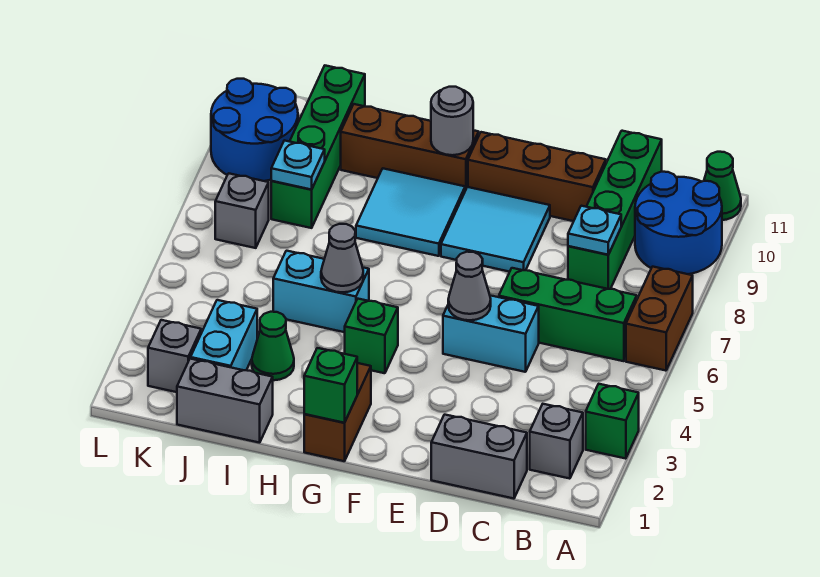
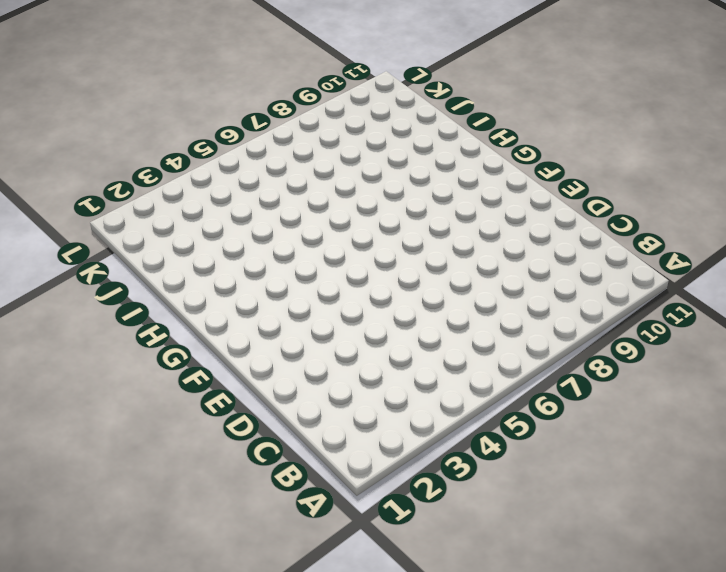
none -> green 1x1 brick [586,384,639,459]
none -> brown 1x2 brick [626,267,693,371]
none -> blue 2x2 round brick [635,172,722,274]

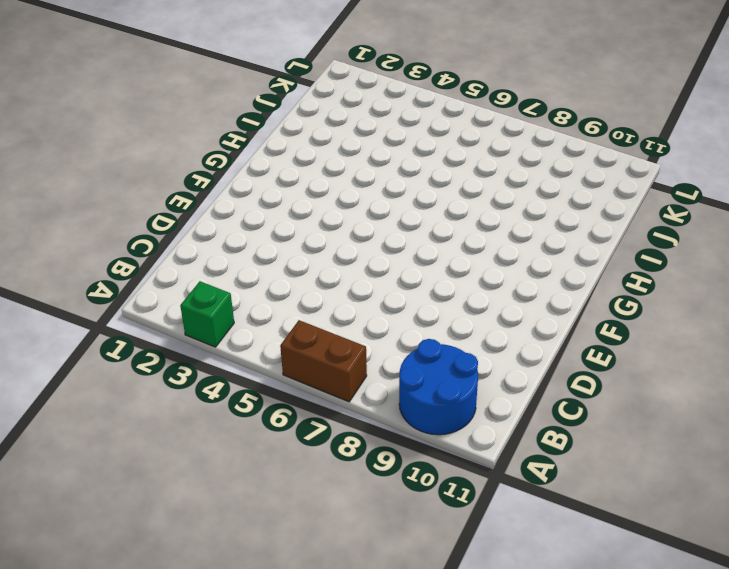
none -> green 1x1 cone [704,152,741,220]
none -> grey 1x1 brick [530,404,583,479]
none -> green 1x3 brick [499,268,637,361]

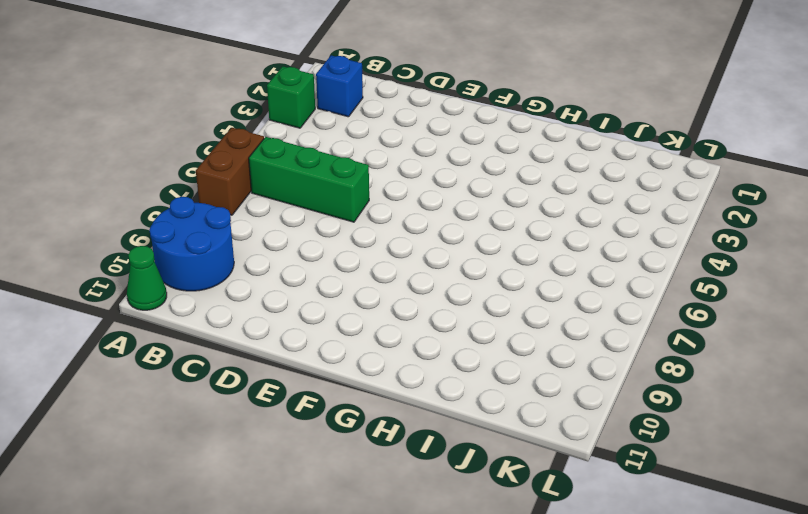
blue 1x1 brick [316,55,363,117] -> grey 1x1 brick [530,404,583,479]
none -> grey 1x2 brick [431,415,527,499]
none -> green 1x4 brick [568,131,662,289]
none -> cyan 1x2 brick [443,295,539,372]

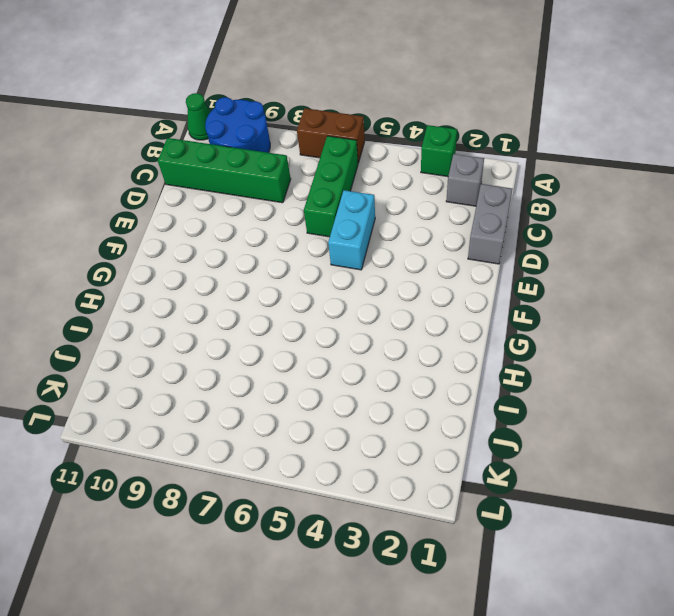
none -> brown 1x3 brick [468,132,606,221]
none -> cyan 2x2 tile [441,187,550,272]
none -> brown 1x2 brick [304,363,371,461]

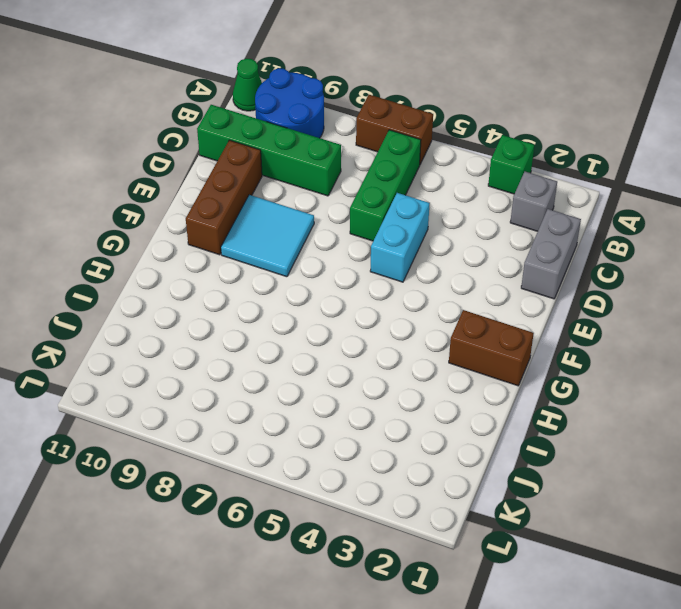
none -> green 1x1 brick [345,299,398,373]
none -> cyan 2x2 tile [356,169,465,256]
none -> brown 1x3 brick [341,104,479,190]

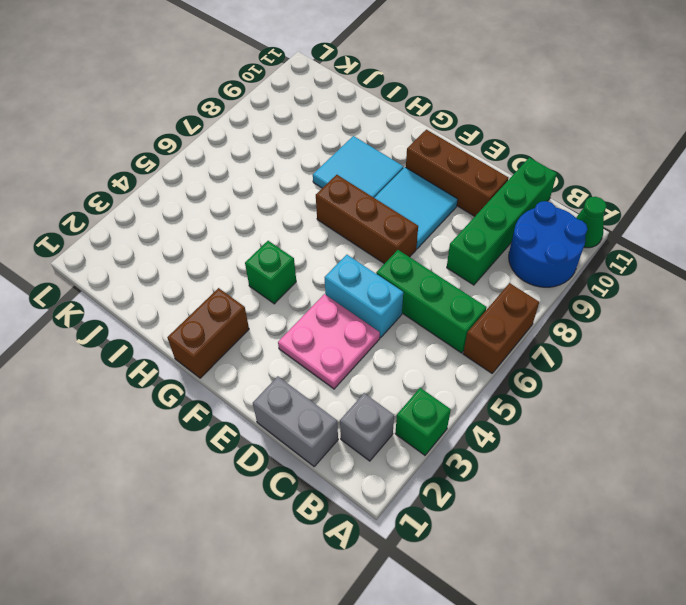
pink 2x2 plate [278,294,380,389] -> none
brown 1x3 brick [316,175,418,264] -> brown 1x3 brick moved to [341,104,479,190]
none -> cyan 1x2 brick [273,251,369,332]
none -> grey 1x2 brick [177,359,273,443]
none -> green 1x1 cone [252,312,294,380]

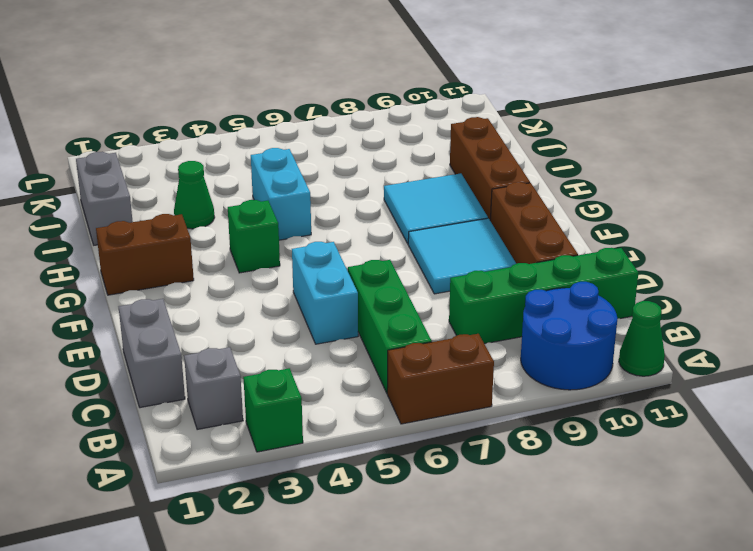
none -> cyan 1x2 brick [191,300,257,370]
none -> green 1x4 brick [271,66,365,228]
none -> grey 1x1 brick [148,320,201,392]

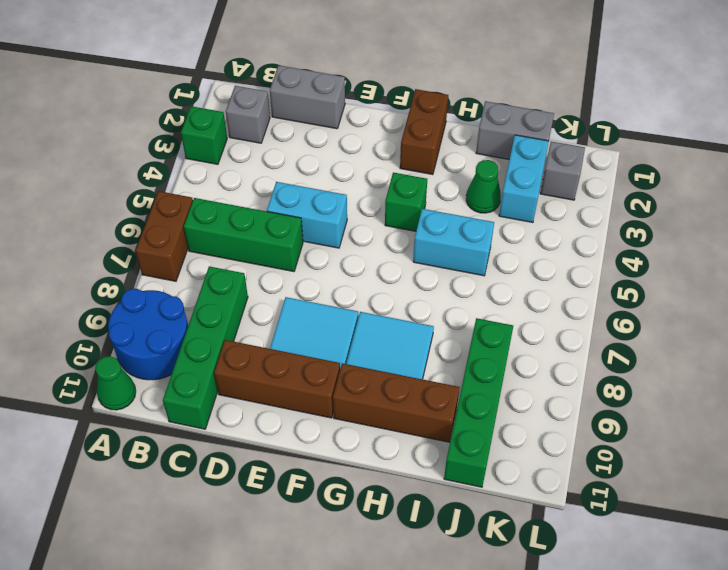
none -> grey 1x1 brick [215,173,269,248]
none -> blue 2x2 round brick [211,79,298,181]
none -> cyan 1x1 plate [568,206,621,255]

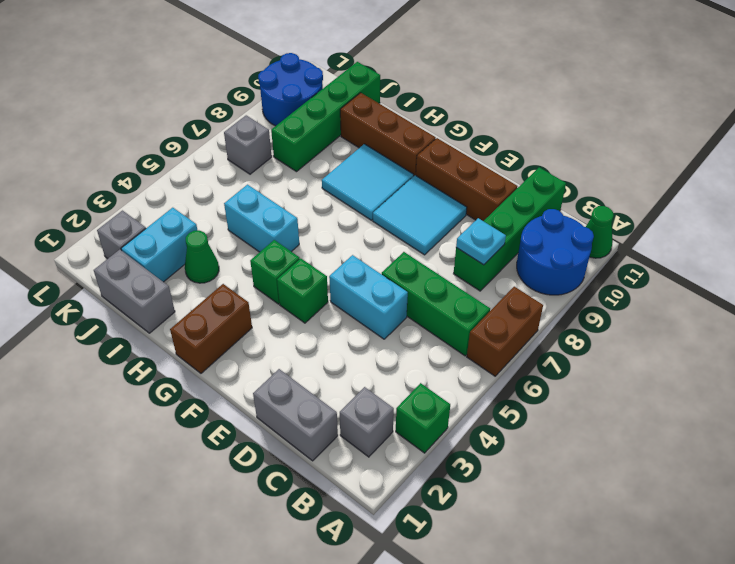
green 1x1 brick [277,259,328,323] -> green 1x1 brick moved to [304,348,357,423]
none -> grey 1x1 cone [448,252,491,320]
none -> grey 1x1 round brick [431,87,473,155]
none -> grey 1x1 cone [321,224,363,292]

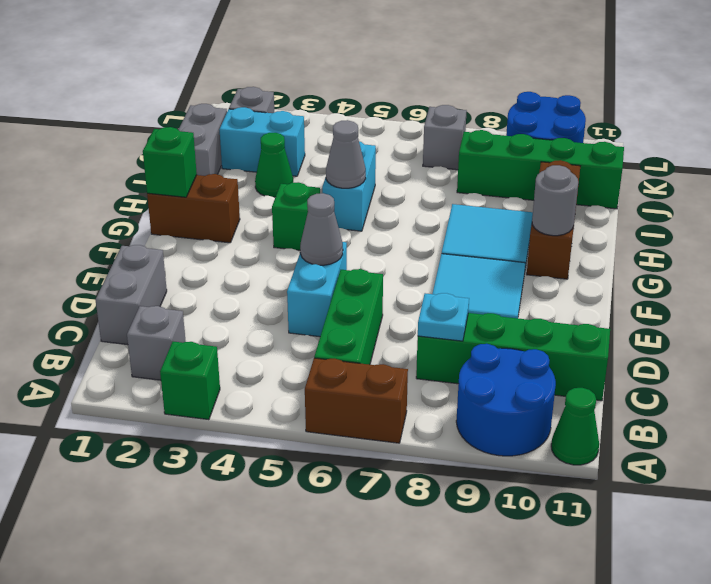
none -> brown 1x3 brick [468,132,606,221]
none -> cyan 1x1 plate [271,140,325,190]

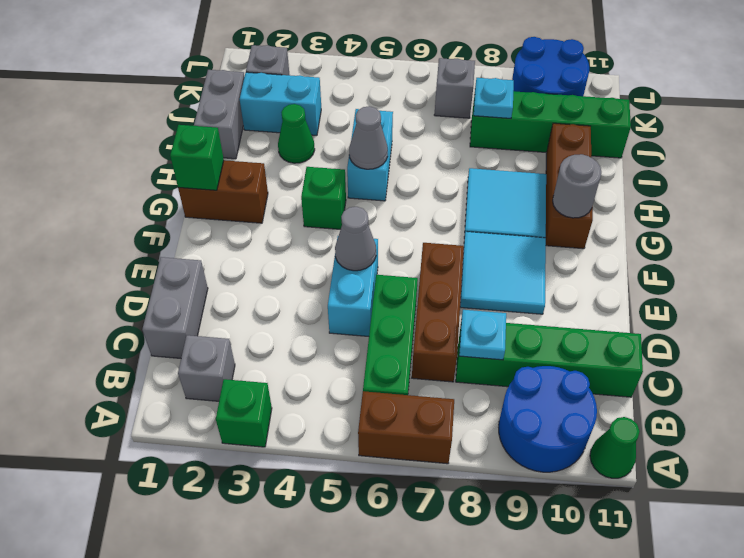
brown 1x3 brick [412,243,464,382] -> brown 1x3 brick moved to [468,132,606,221]

